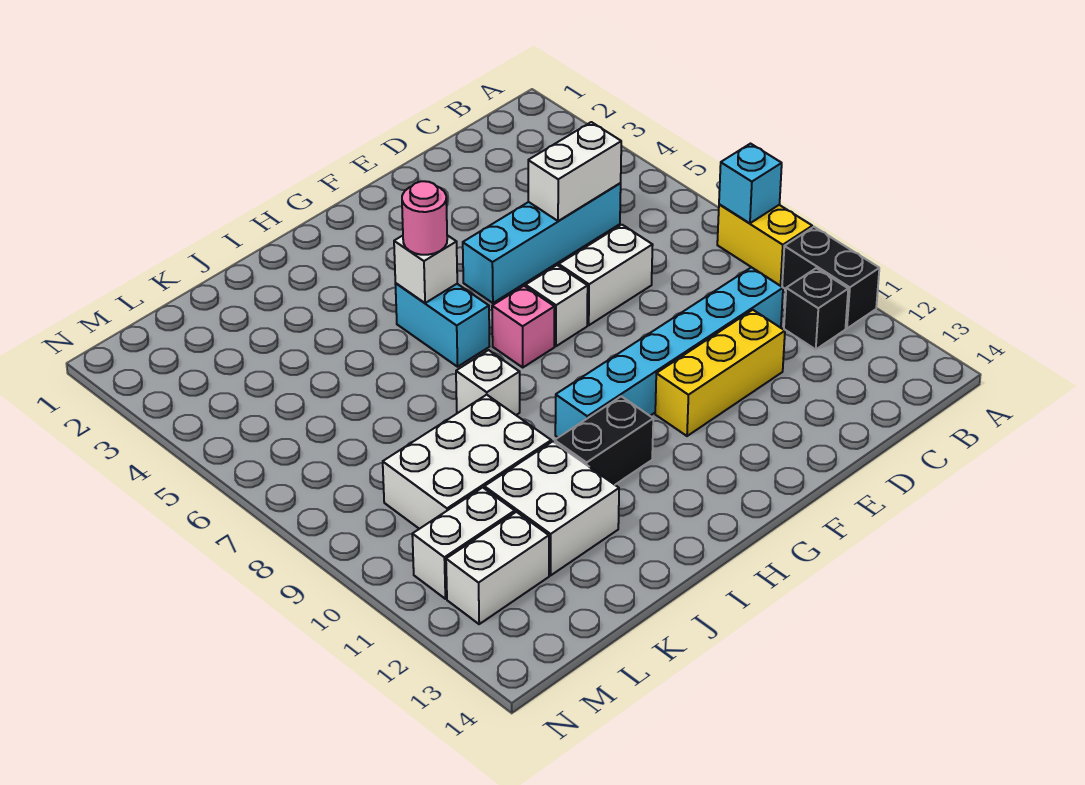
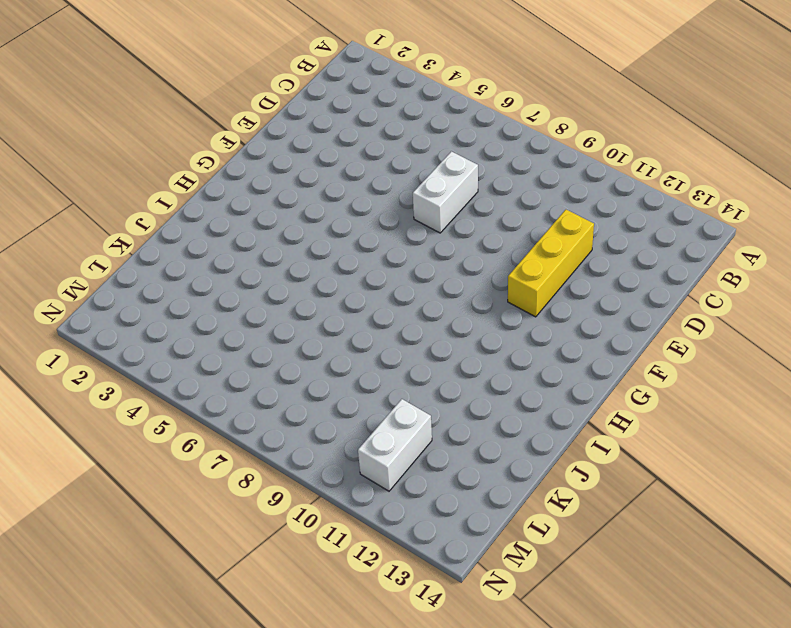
none -> yellow 1x2 brick [717,204,812,286]
none -> black 1x2 brick [782,227,879,328]
none -> black 1x1 brick [784,268,848,349]

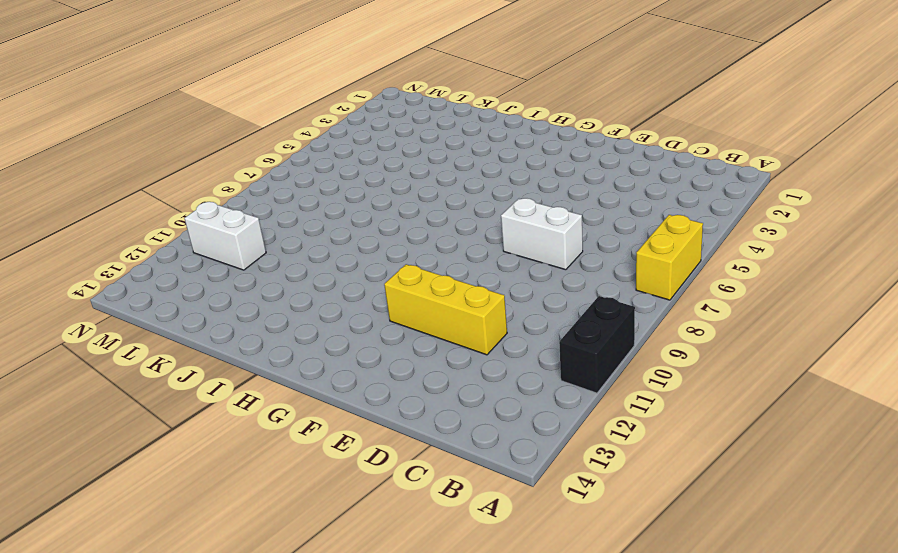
yellow 1x2 brick [636,215,703,300] -> yellow 1x2 brick moved to [717,204,812,286]
none -> black 1x1 brick [784,268,848,349]
none -> cyan 1x4 brick [463,183,621,303]
none -> cyan 1x6 brick [555,267,783,437]

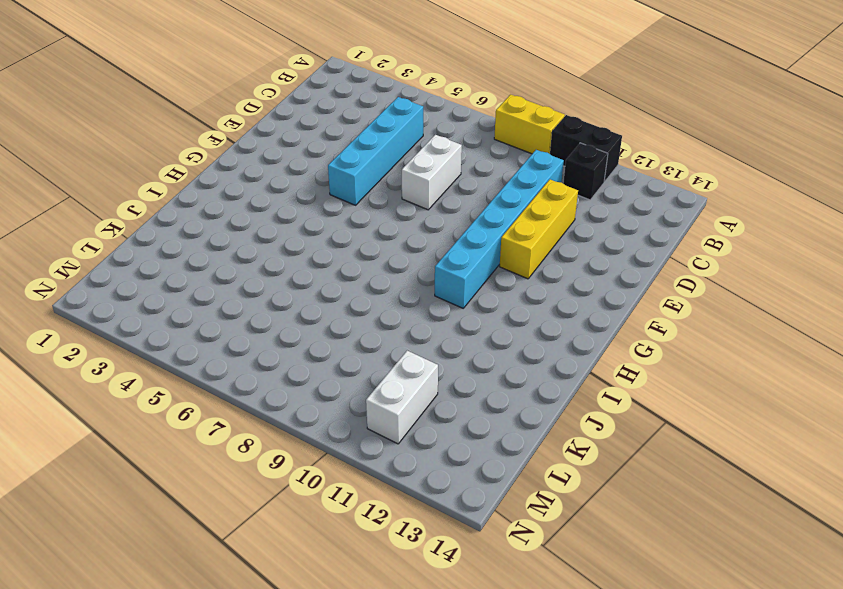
none -> white 1x1 brick [526,265,588,346]
none -> pink 1x1 brick [492,286,555,367]
none -> cyan 1x2 brick [395,283,489,367]

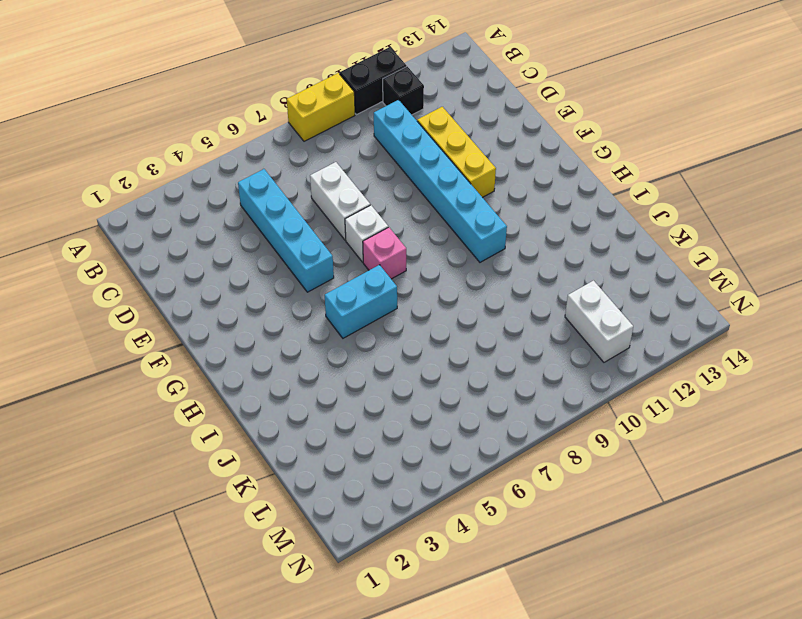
none -> black 1x2 brick [555,396,653,485]
none -> white 1x1 brick [456,350,520,415]
none -> white 2x3 brick [383,395,551,529]

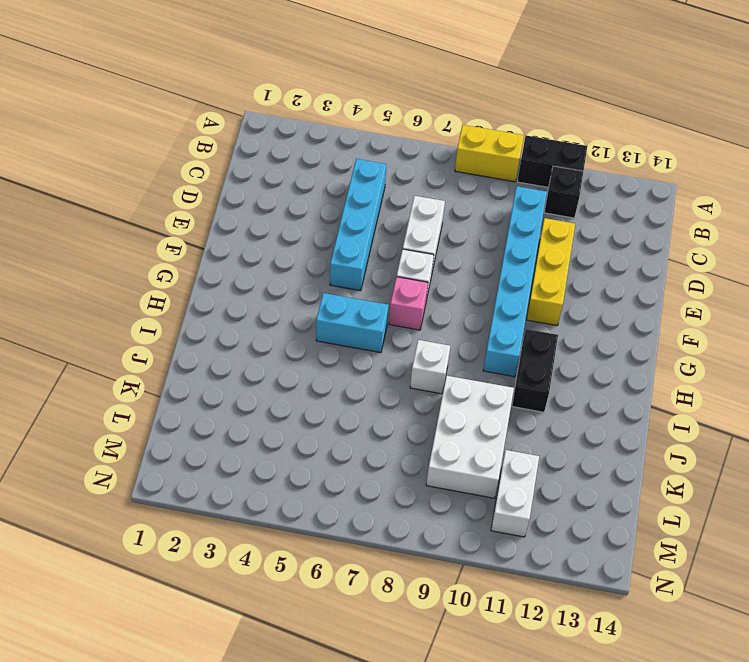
none -> white 2x2 brick [484,441,619,576]
none -> white 1x2 brick [446,512,549,624]
none -> cyan 1x1 brick [719,144,782,223]

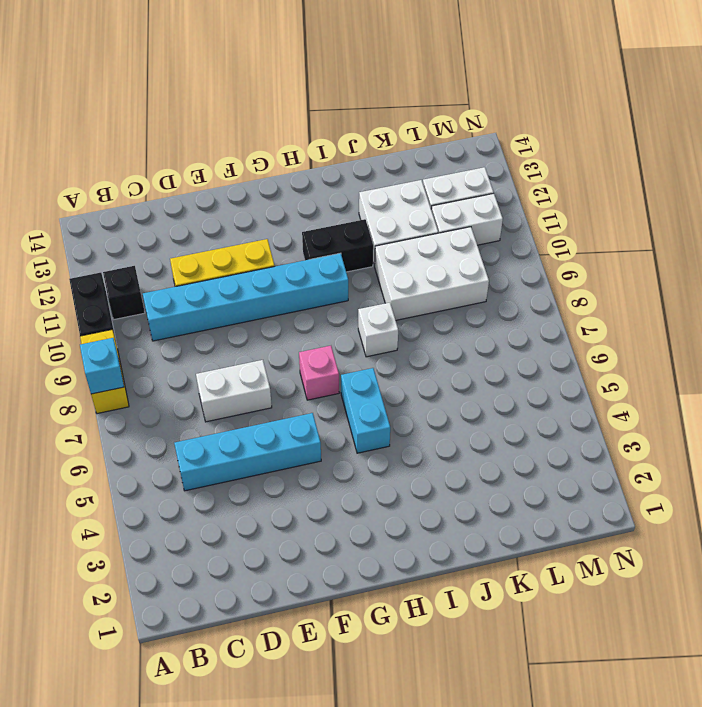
none -> white 1x1 brick [526,265,588,346]
none -> white 1x2 brick [528,122,621,221]
none -> white 1x1 brick [394,235,457,303]

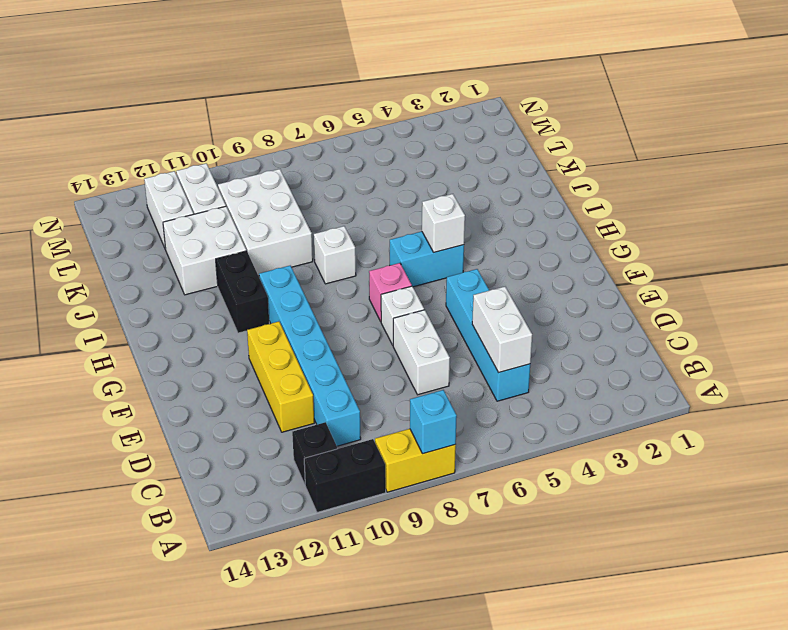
none -> pink 1x1 round brick [402,181,447,255]

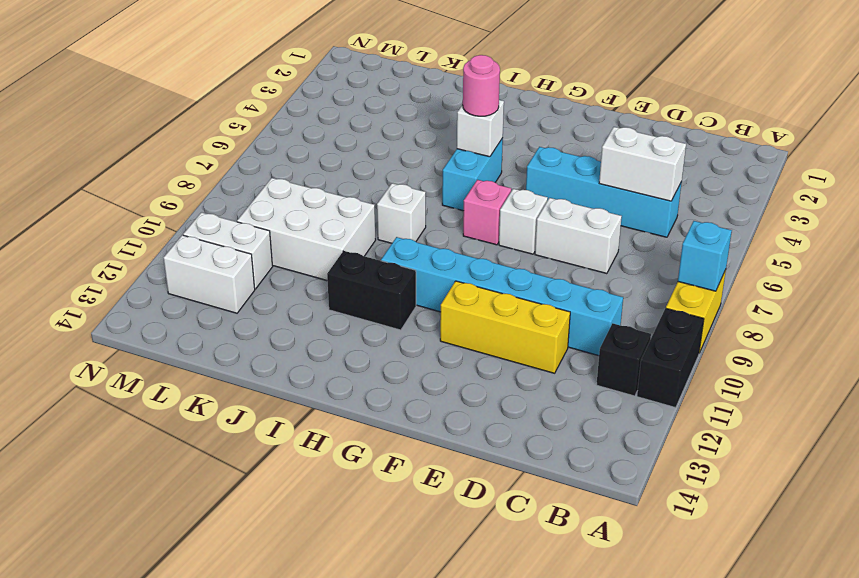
none -> white 2x2 brick [484,441,619,576]

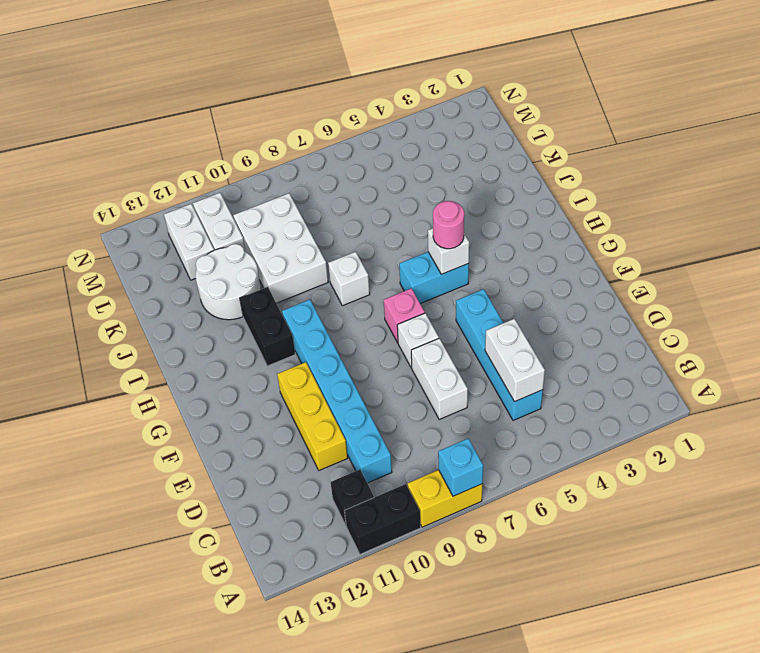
white 2x2 round brick [196,244,261,320] -> white 2x2 brick [484,441,619,576]

